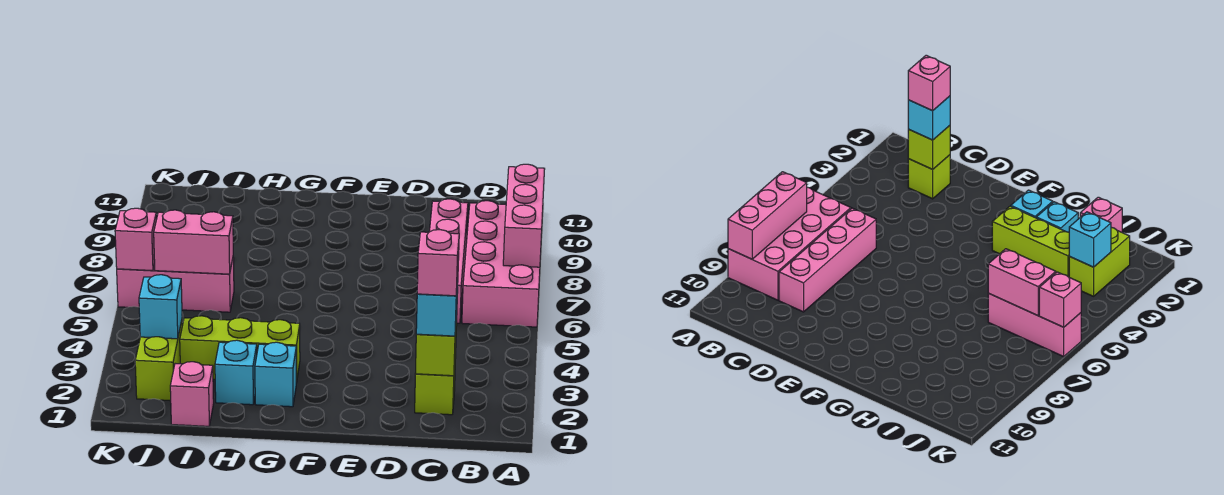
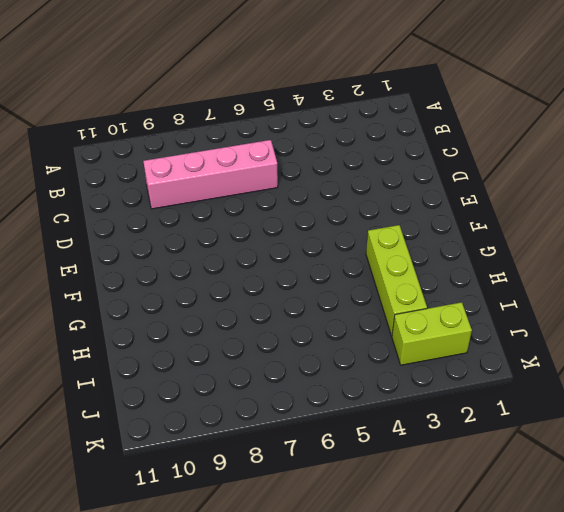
none -> pink 2x4 brick [462,201,540,327]
none -> lime 1x1 brick [415,356,456,415]
none -> cyan 1x1 brick [255,342,296,407]

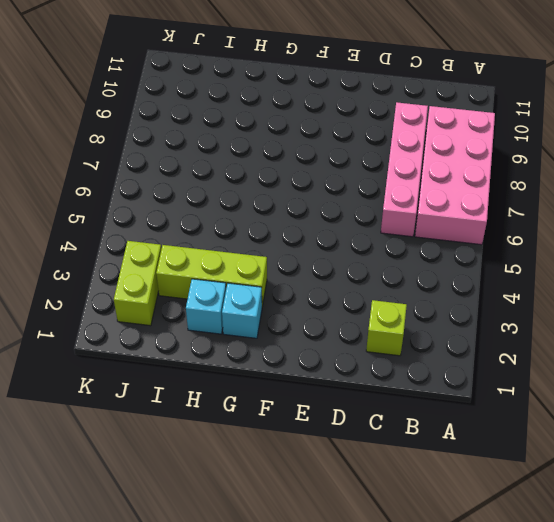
none -> pink 1x1 brick [170,362,214,426]
none -> pink 1x3 brick [117,258,234,312]
none -> pink 1x3 brick [503,164,545,267]

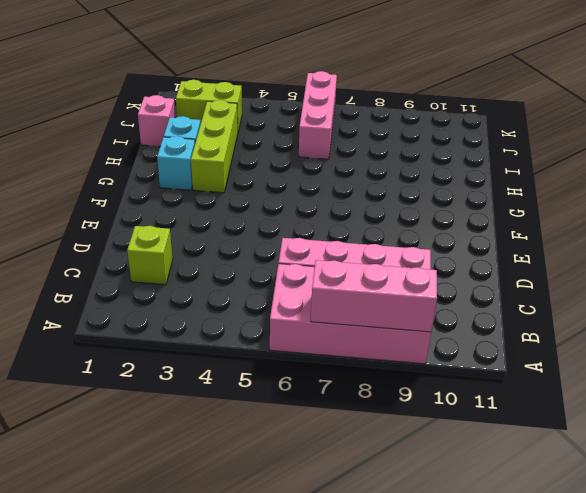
none -> lime 1x1 brick [415,319,457,376]
none -> pink 1x2 brick [154,210,233,274]
none -> cyan 1x1 brick [139,275,182,339]

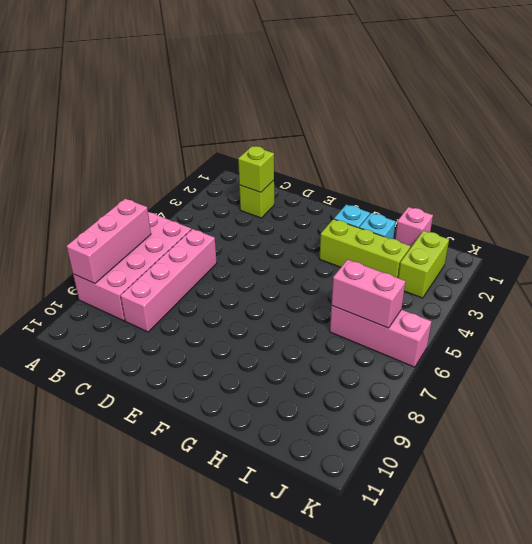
none -> cyan 1x1 brick [139,275,182,339]
none -> pink 1x1 brick [115,208,157,271]
none -> cyan 1x1 brick [416,281,458,336]

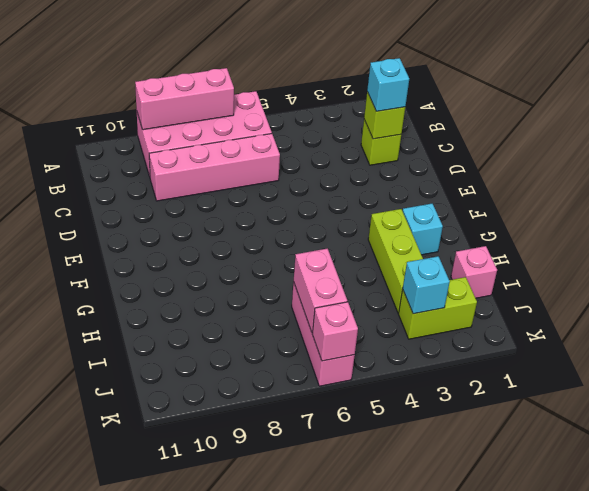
none -> cyan 1x1 brick [215,340,257,405]
none -> pink 1x1 brick [417,230,459,296]

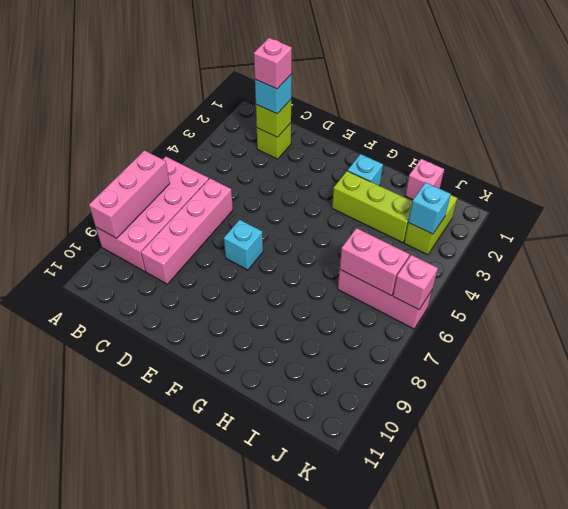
cyan 1x1 brick [224,220,263,270] -> cyan 1x1 brick moved to [215,340,257,405]

